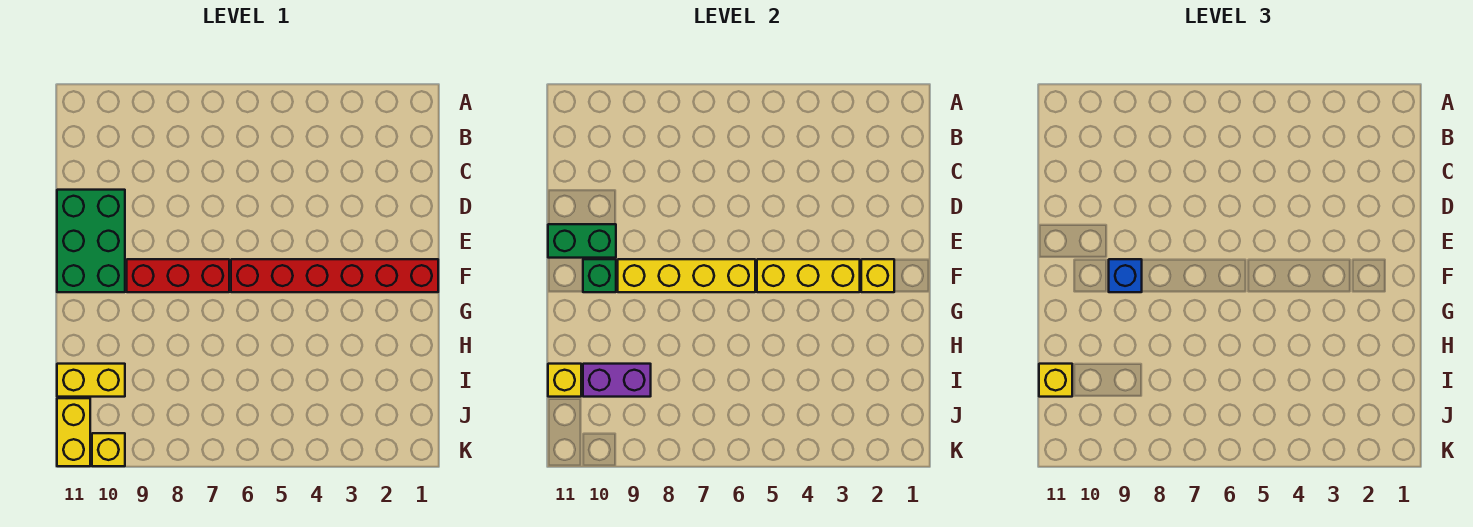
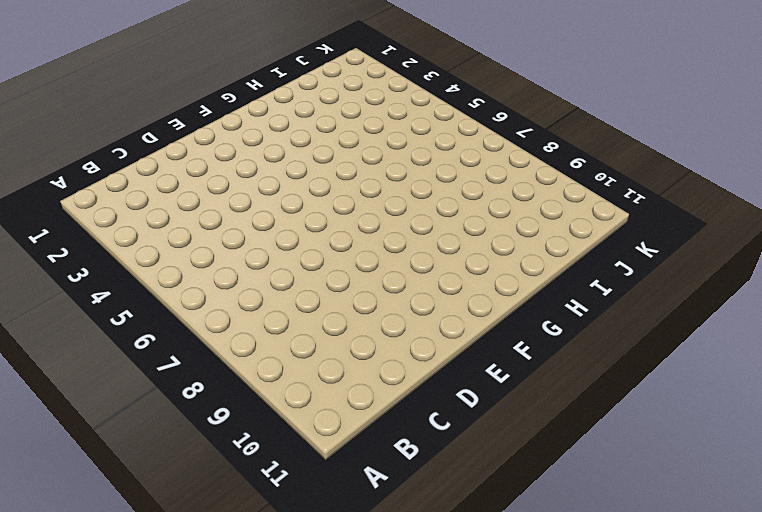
none -> green 2x3 brick [57,190,125,292]
none -> red 1x6 brick [231,259,438,292]
none -> red 1x3 brick [127,259,229,292]

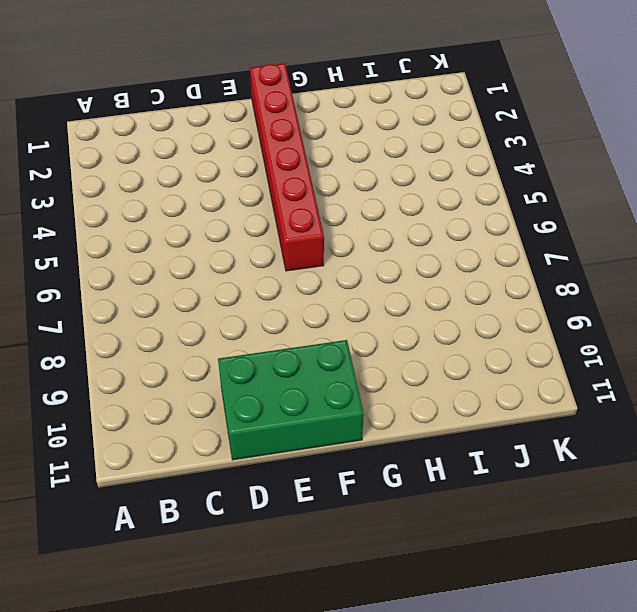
none -> red 1x3 brick [127,259,229,292]
none -> yellow 1x2 brick [57,364,125,397]
none -> yellow 1x2 brick [57,398,90,466]

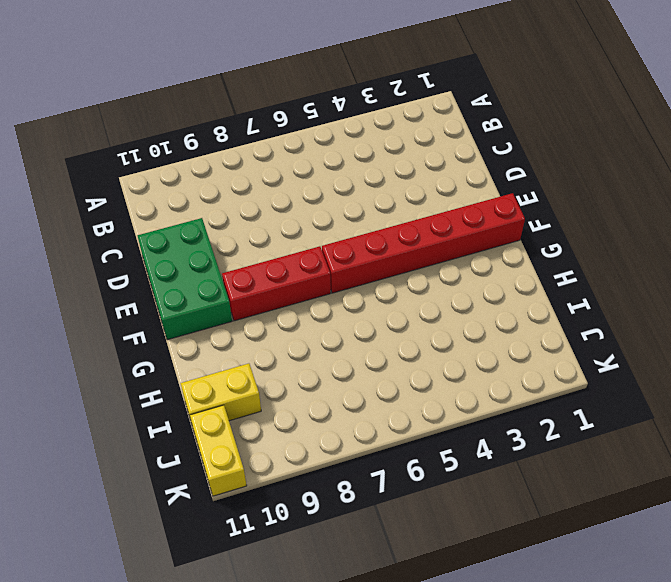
none -> yellow 1x1 brick [92,433,125,466]
none -> green 1x2 brick [548,224,616,258]
none -> yellow 1x1 brick [861,259,894,292]

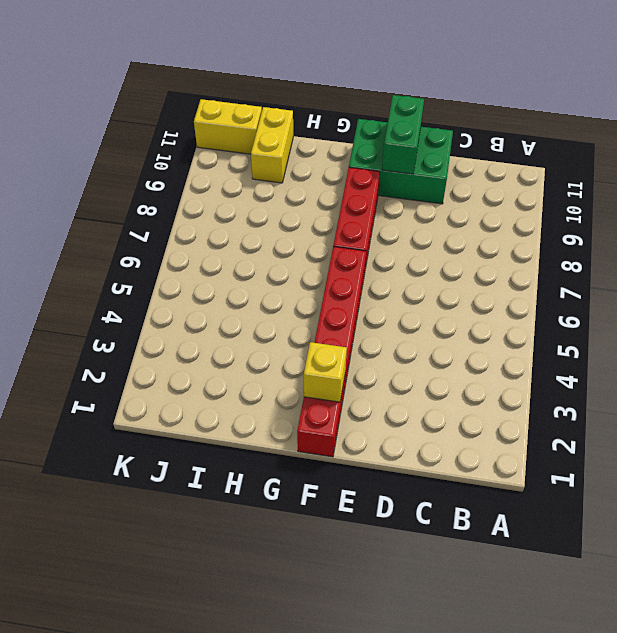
none -> yellow 1x1 brick [92,433,125,466]
none -> yellow 1x3 brick [757,259,860,292]
none -> yellow 1x4 brick [618,259,755,292]

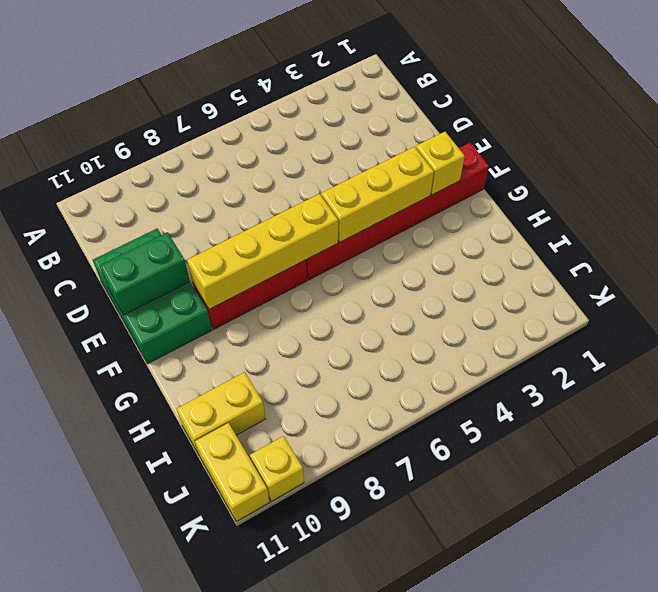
none -> green 1x1 brick [583,259,616,292]
none -> purple 1x2 brick [583,364,651,397]
none -> yellow 1x1 brick [548,364,581,397]

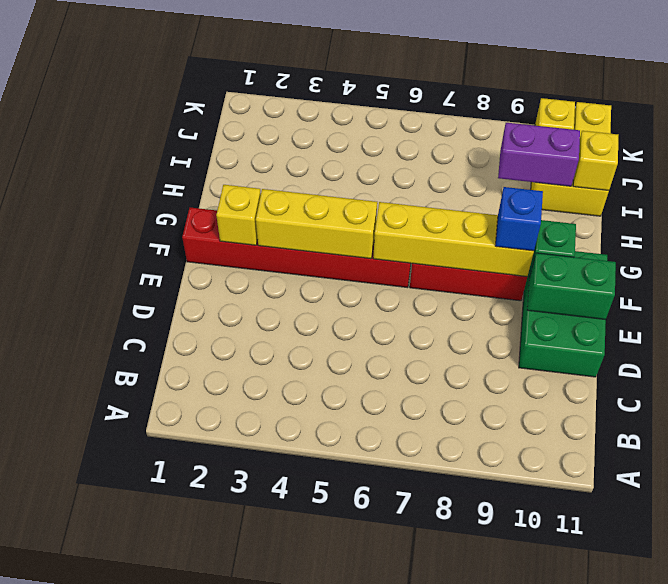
none -> yellow 1x1 brick [1039,364,1072,397]

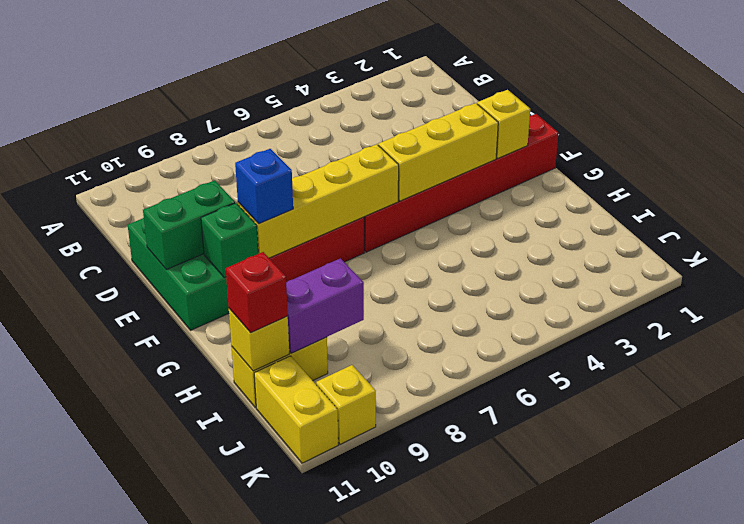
red 1x1 brick [226,252,288,333] -> yellow 1x1 brick [1039,364,1072,397]

